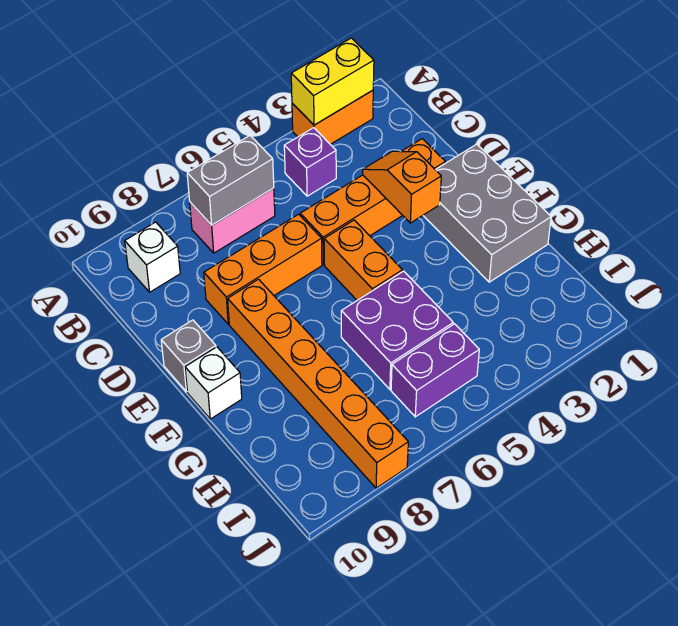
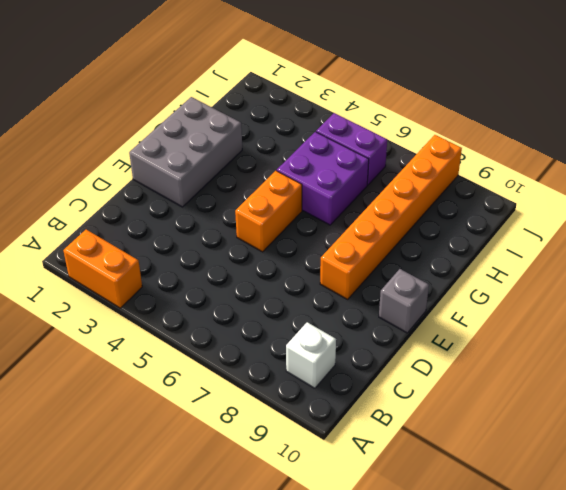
none -> purple 1x1 brick [284,128,336,196]
none -> pink 1x2 brick [190,188,275,253]
none -> orange 1x4 brick [300,139,445,265]

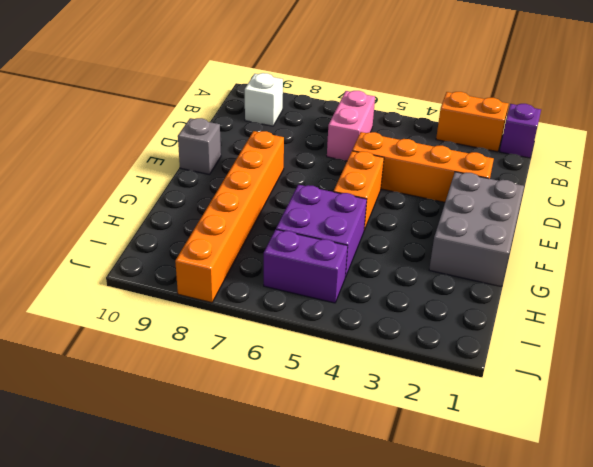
purple 1x1 brick [500,104,541,158] -> purple 1x1 brick moved to [284,128,336,196]
pink 1x2 brick [327,91,375,161] -> pink 1x2 brick turned to [190,188,275,253]
none -> orange 1x3 brick [204,214,322,324]
none -> white 1x1 brick [185,347,242,419]
none -> yellow 1x2 brick [291,38,374,125]

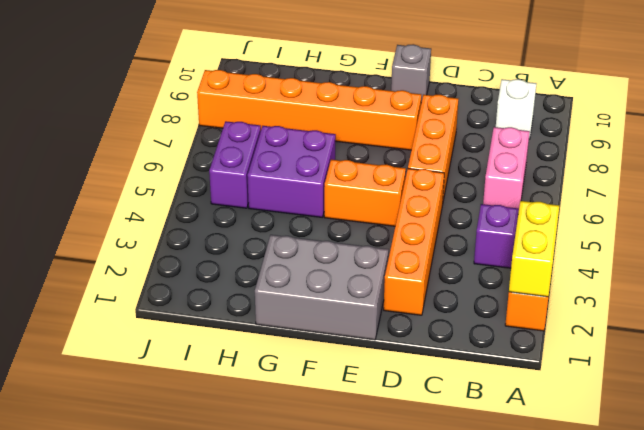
none -> white 1x1 brick [185,347,242,419]
none -> grey 1x2 brick [187,136,274,225]
none -> orange 1x2 slope [363,151,441,223]

